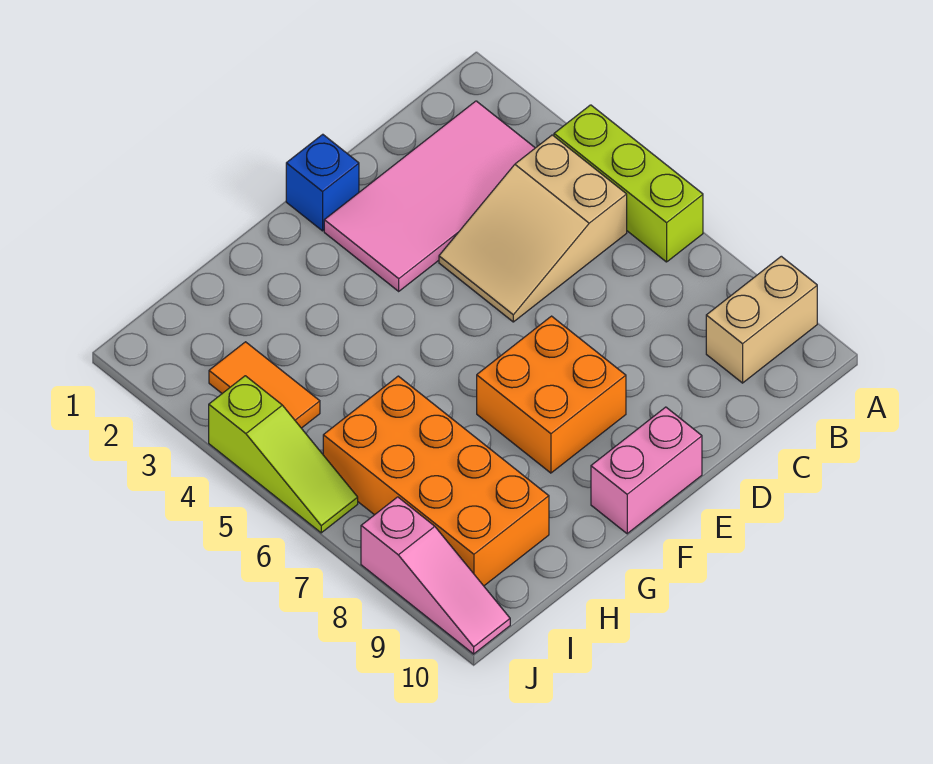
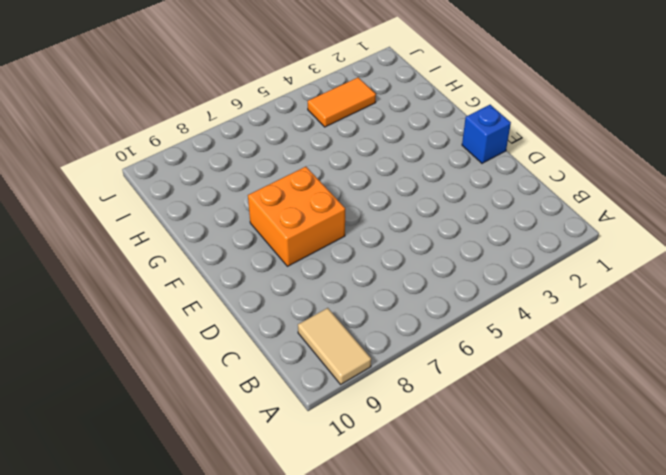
tan 1x2 tile [298,308,371,384] -> tan 1x2 brick [706,256,817,383]
none -> lime 1x3 brick [554,105,703,262]
none -> pink 2x4 tile [324,101,535,291]

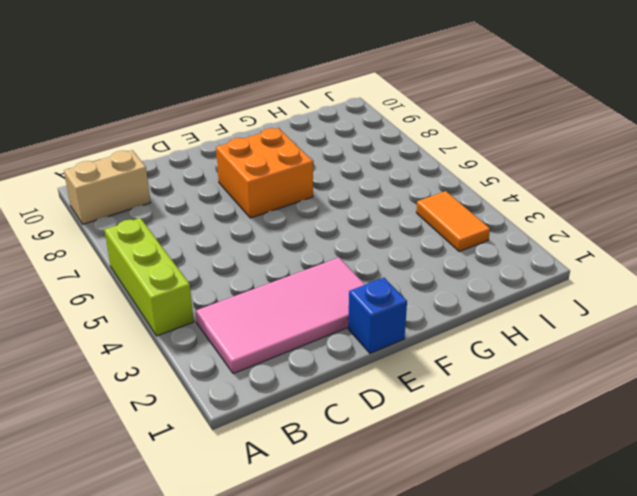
none -> tan 2x3 slope [439,135,627,322]
none -> pink 1x2 brick [591,407,702,534]

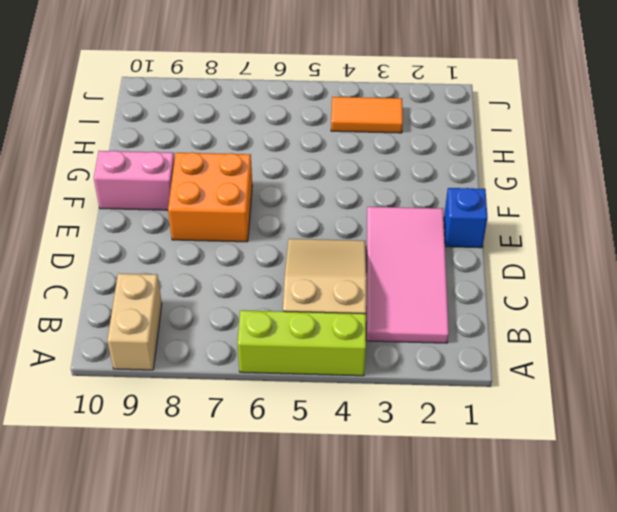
pink 1x2 brick [94,151,175,210] -> pink 1x2 brick turned to [591,407,702,534]
none -> orange 2x4 brick [323,376,549,586]
none -> lime 1x3 slope [209,376,358,533]

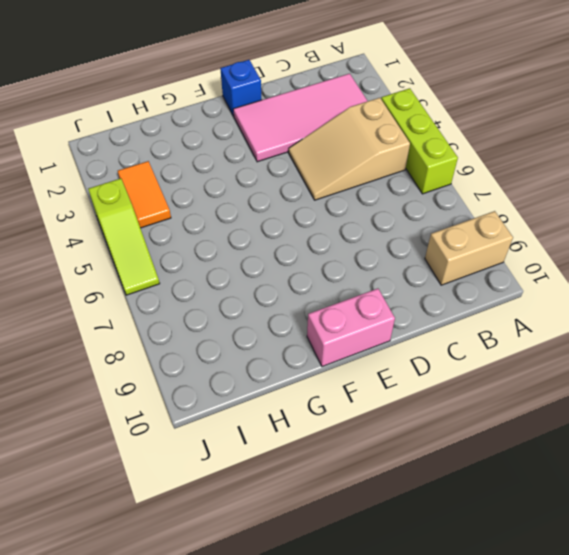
none -> orange 2x2 brick [477,316,626,473]
none -> orange 2x4 brick [323,376,549,586]

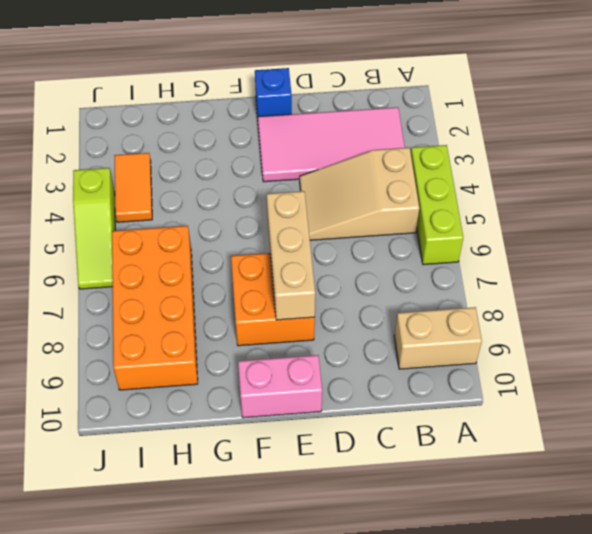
tan 1x3 brick [267,191,315,320] -> none
none -> pink 1x3 slope [361,497,510,654]

